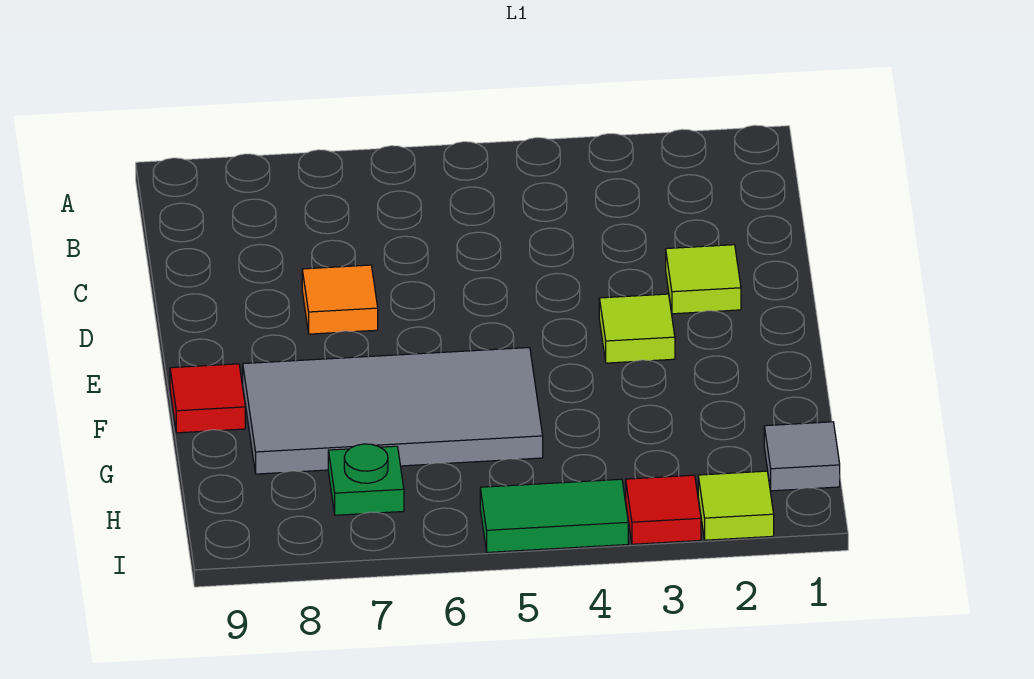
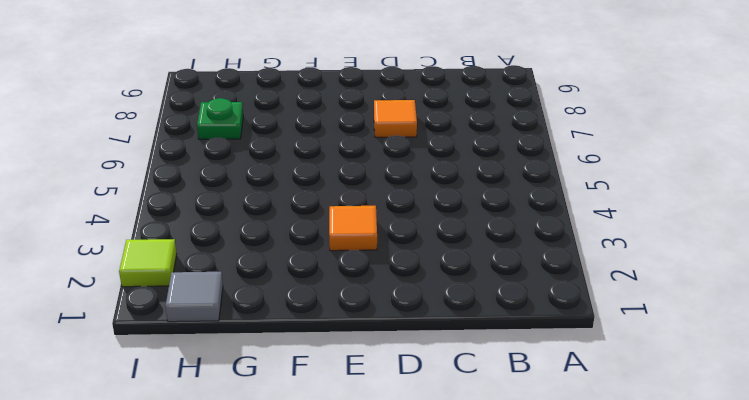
orange 1x1 tile [329,206,377,251] -> lime 1x1 tile [599,294,675,363]
none -> lime 1x1 tile [666,245,741,314]
none -> grey 2x4 tile [243,348,543,474]

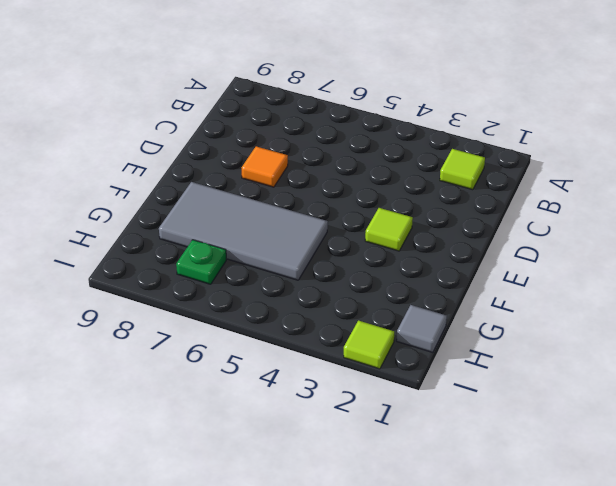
lime 1x1 tile [440,149,485,190] -> lime 1x1 tile moved to [666,245,741,314]
none -> red 1x1 tile [170,364,245,433]
none -> red 1x1 tile [626,475,701,544]

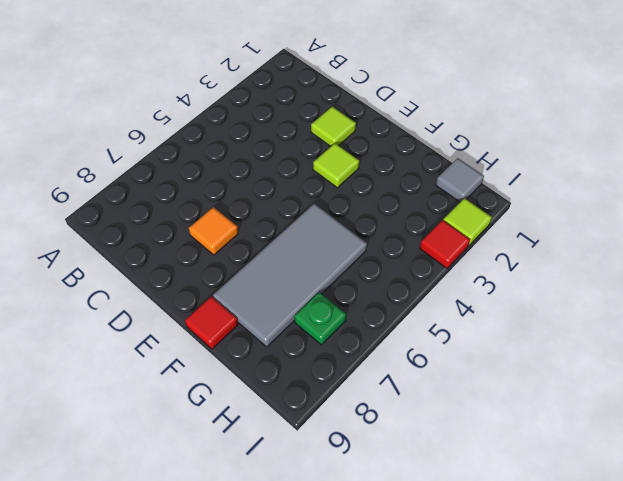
none -> green 1x2 tile [480,479,628,552]

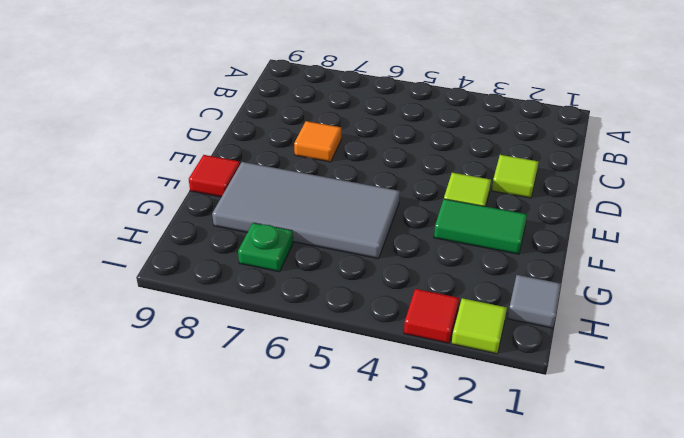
green 1x2 tile [434,199,527,254] -> green 1x2 tile moved to [480,479,628,552]

